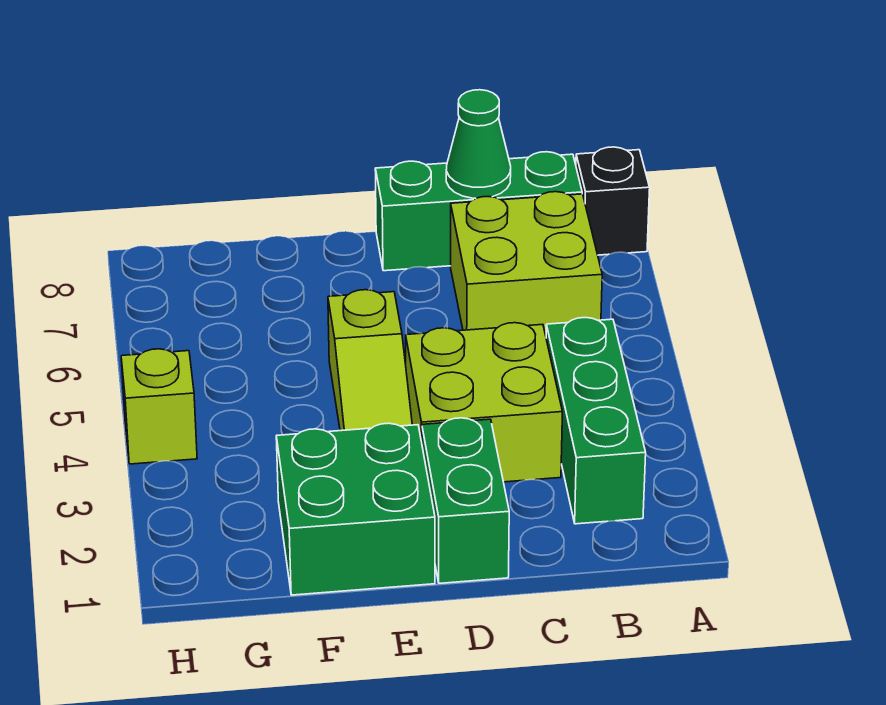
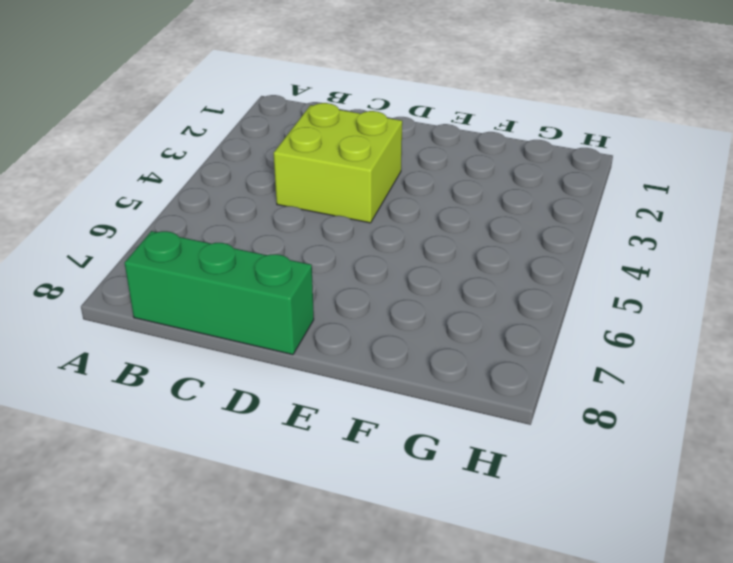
none -> black 1x1 brick [576,147,650,255]
none -> green 1x3 brick [546,317,646,524]

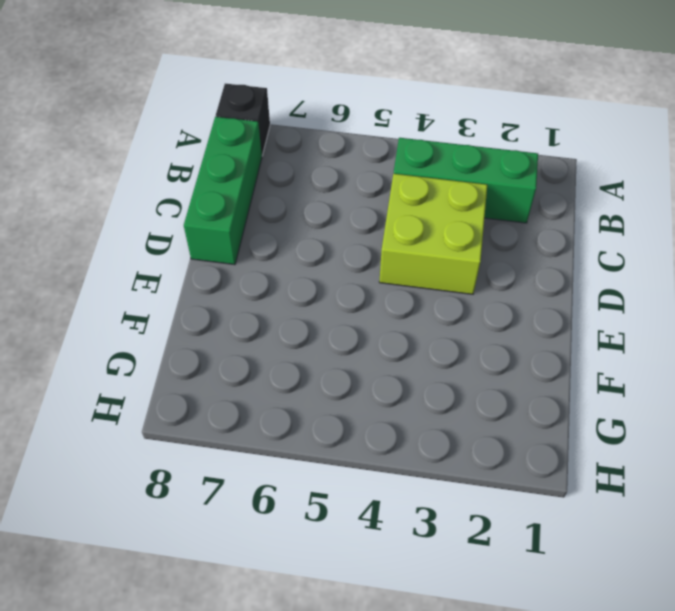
none -> lime 2x2 brick [451,192,602,335]
none -> green 1x2 brick [422,418,509,583]

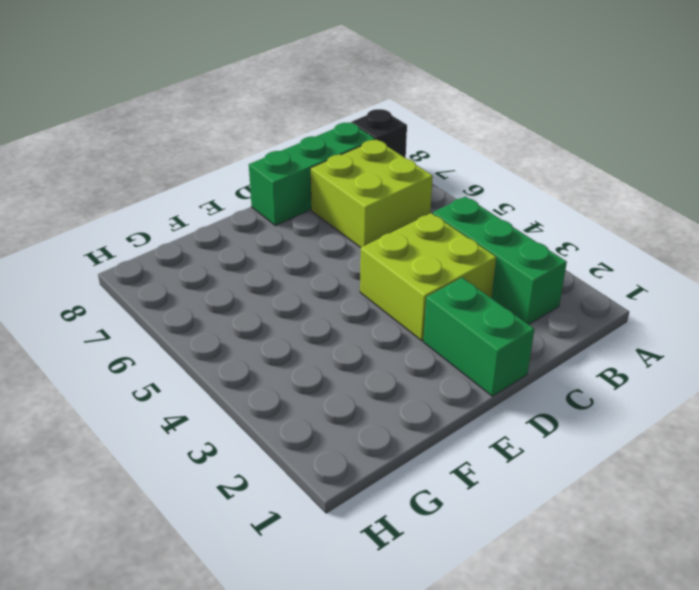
none -> green 2x2 brick [276,423,435,595]
none -> lime 1x3 slope [328,290,412,431]

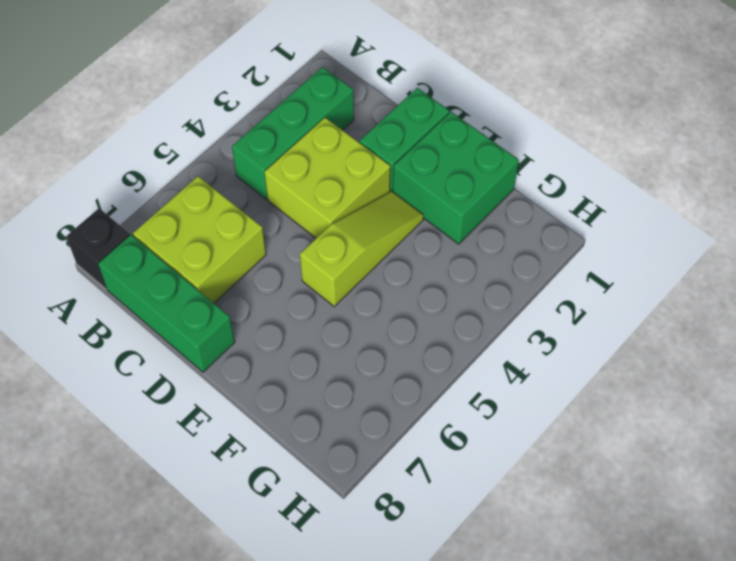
none -> lime 1x1 brick [121,349,197,464]
none -> green 1x1 cone [446,90,511,198]

